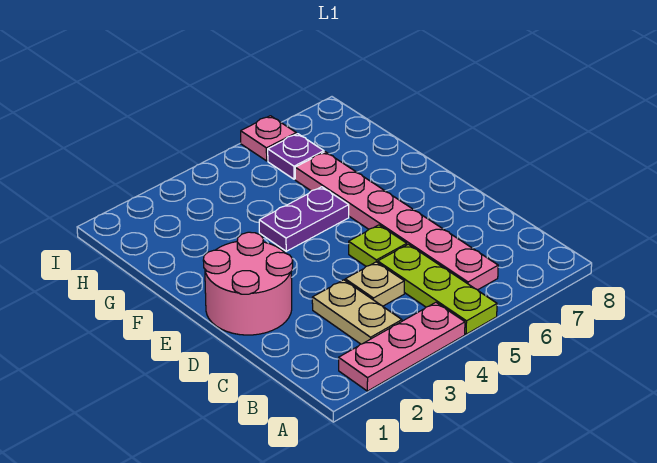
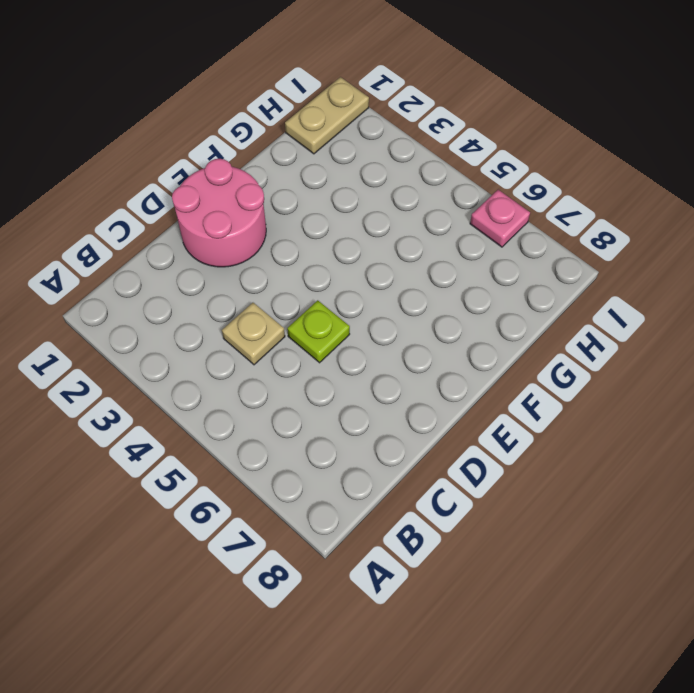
tan 1x2 plate [285,77,369,154] -> tan 1x2 plate moved to [312,280,402,344]
none -> pink 1x3 plate [339,302,465,391]
none -> lime 1x3 plate [378,244,497,334]

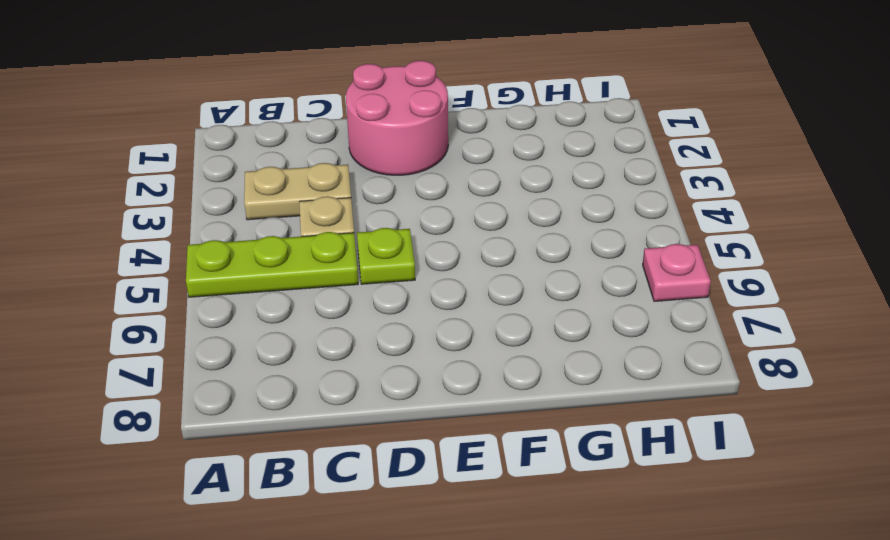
none -> pink 1x3 plate [339,302,465,391]
none -> pink 1x6 plate [295,152,498,290]

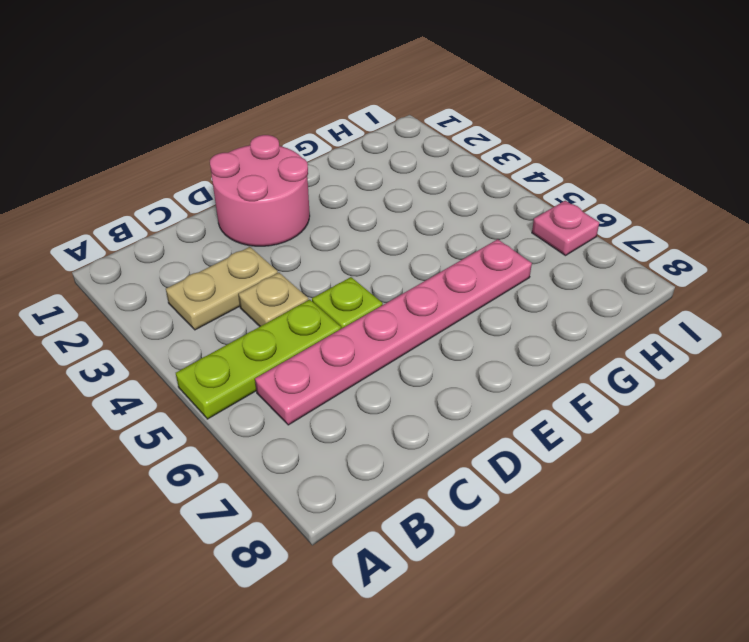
none -> pink 1x3 plate [339,302,465,391]
none -> purple 1x2 plate [259,187,349,251]

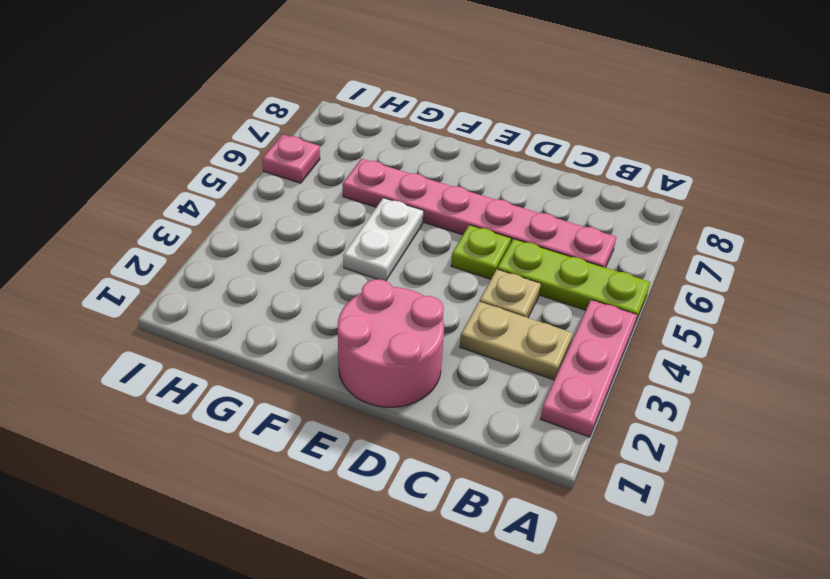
white 1x2 plate [343,198,424,281] -> purple 1x2 plate [259,187,349,251]
none -> purple 1x1 plate [268,134,324,179]

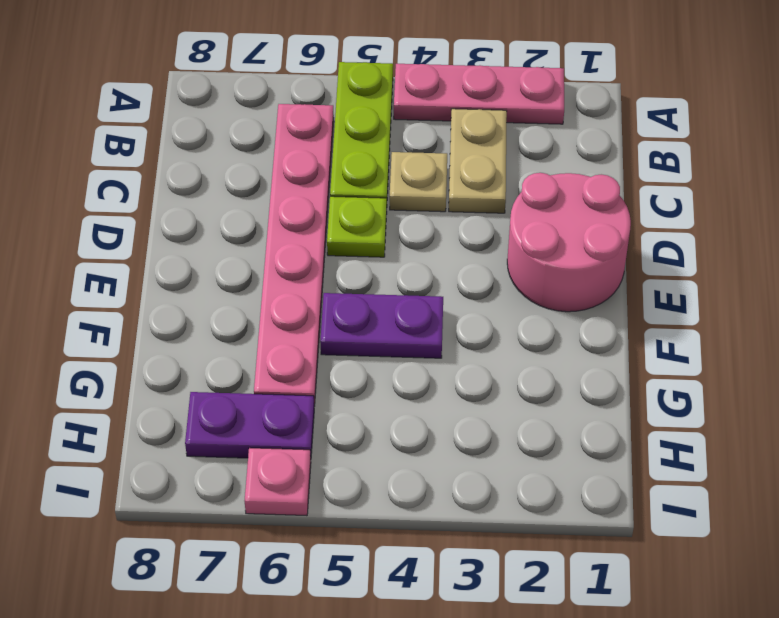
purple 1x2 plate [185,392,314,458] -> purple 1x1 plate [268,134,324,179]

